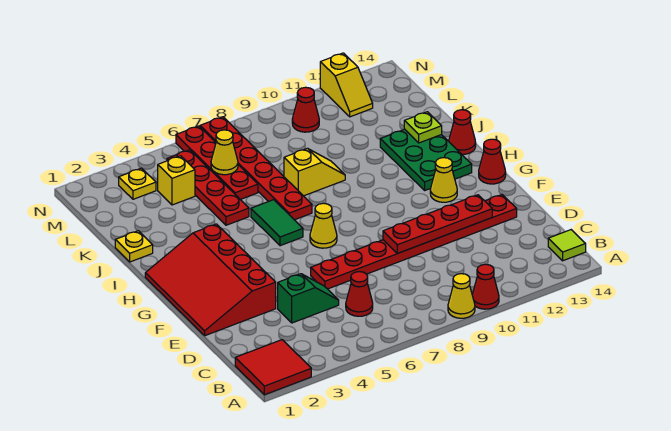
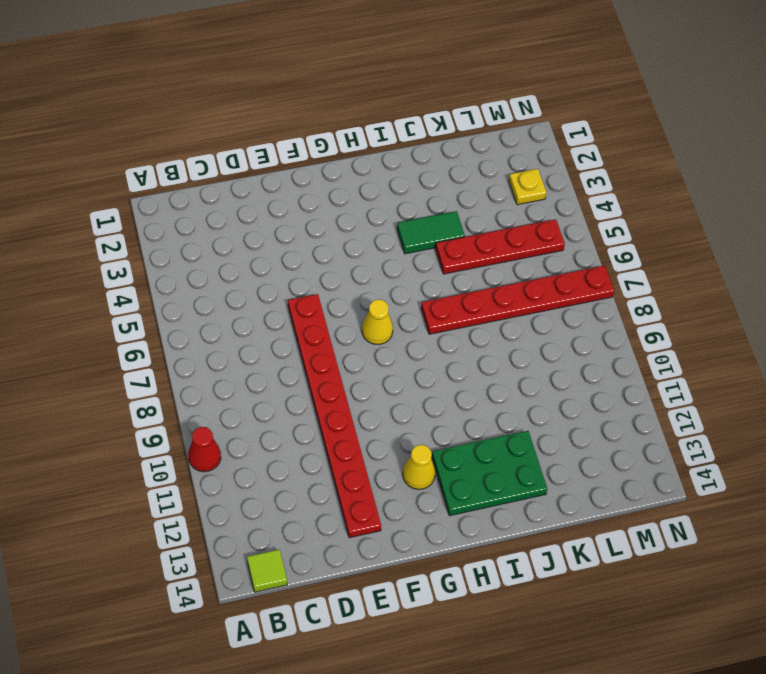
green 1x2 tile [397,211,465,254] -> green 1x2 tile moved to [251,200,303,246]
none -> red 2x2 tile [235,340,311,395]
none -> yellow 1x1 cone [448,274,475,318]
none -> red 1x1 cone [346,272,373,316]

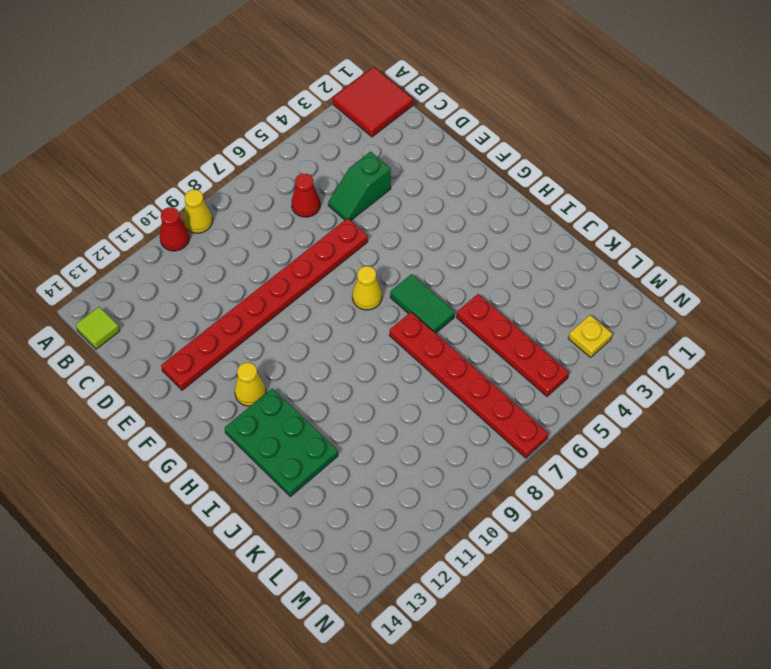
none -> red 3x4 slope [145,224,276,336]
none -> red 1x1 cone [479,139,506,184]
none -> red 1x1 cone [449,110,476,154]

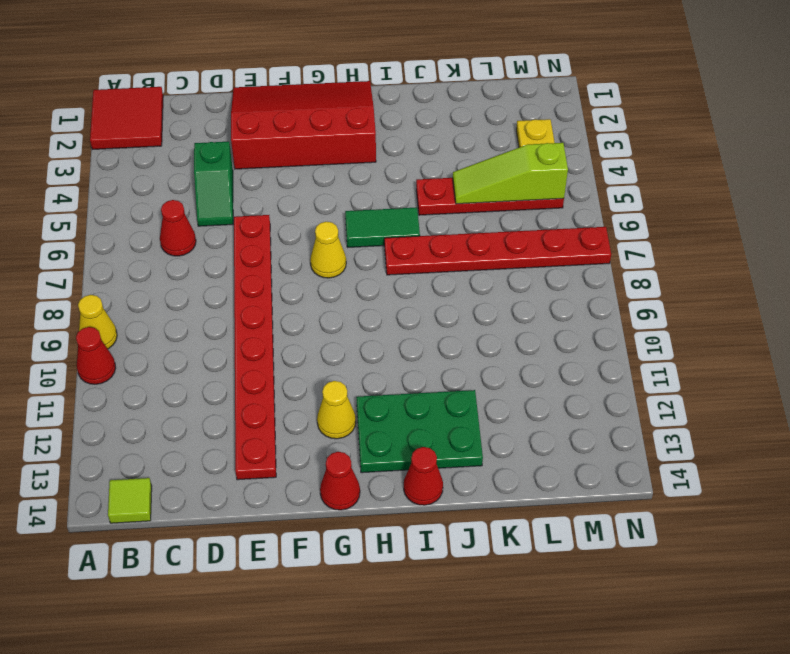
lime 1x3 slope [453,143,568,204] -> none
none -> yellow 1x1 plate [115,231,153,262]
none -> yellow 1x2 slope [284,148,345,196]
none -> red 1x4 plate [176,126,258,200]

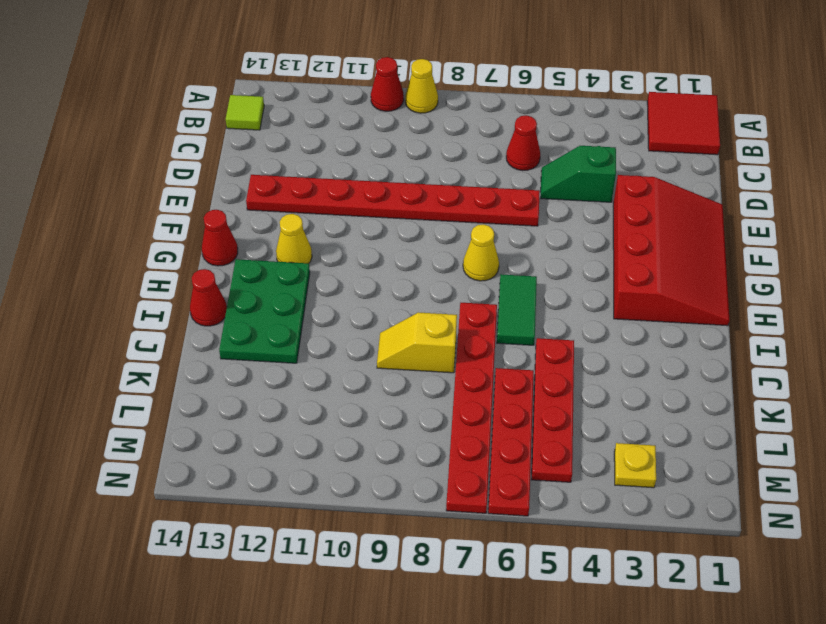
none -> yellow 1x1 plate [115,231,153,262]
none -> yellow 1x1 brick [158,156,195,205]
none -> red 1x1 cone [292,87,319,132]

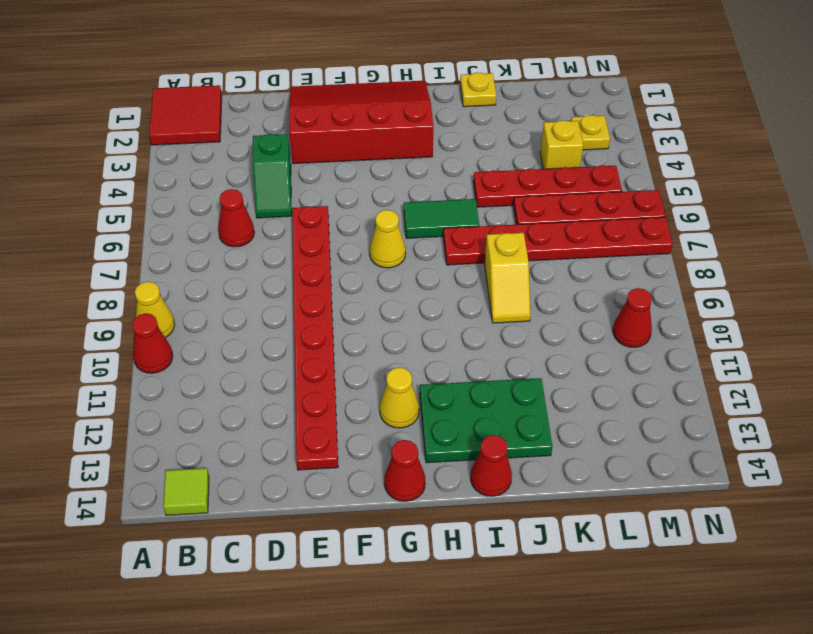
none -> yellow 1x2 slope [320,53,373,117]
none -> red 1x4 plate [383,195,492,253]
none -> lime 1x1 plate [404,112,442,143]

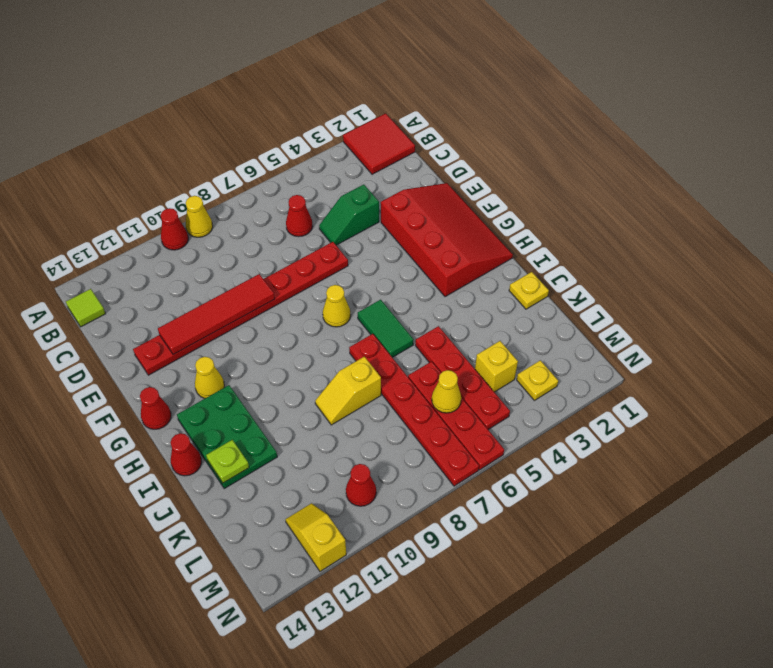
red 1x4 tile [158,274,275,355] -> red 1x4 plate [383,195,492,253]

